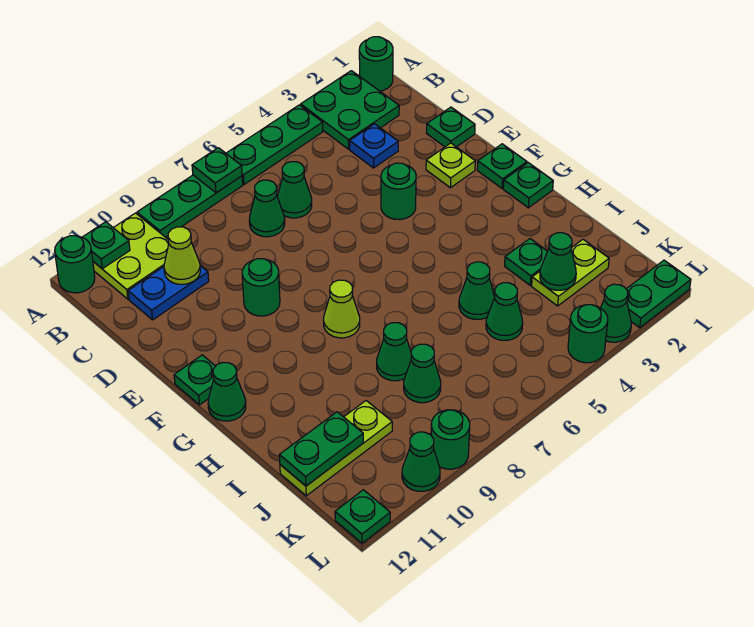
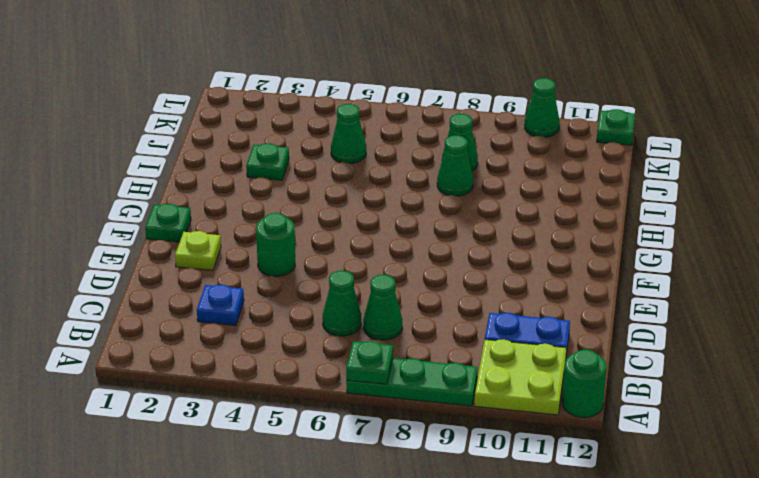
none -> green 1x1 round brick [359,37,393,91]
none -> green 2x2 plate [301,71,399,149]
none -> green 1x3 plate [226,105,323,184]
none -> green 1x1 plate [427,107,475,147]

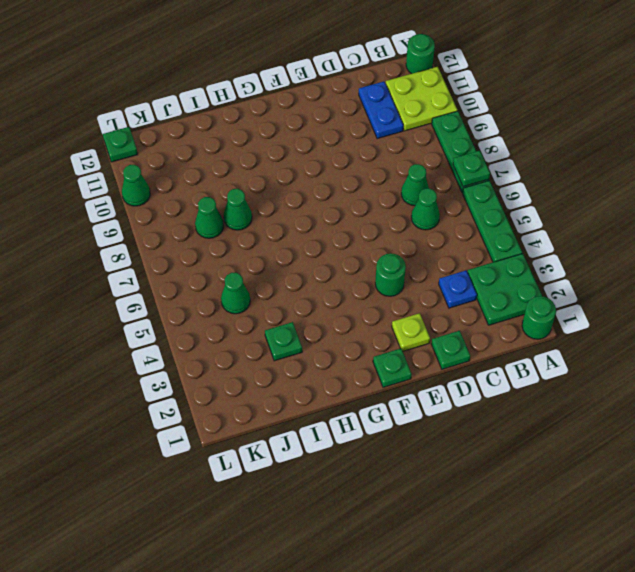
none -> green 1x1 round brick [242,259,280,316]
none -> green 1x1 plate [174,355,215,405]
none -> green 1x1 plate [503,163,553,208]
none -> lime 1x1 cone [324,280,360,338]

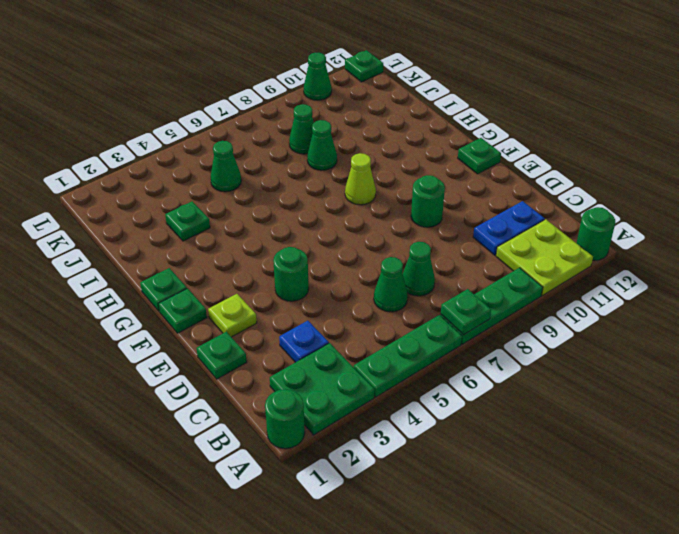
none -> green 1x1 cone [208,363,246,421]
none -> green 1x1 cone [459,262,495,319]
none -> lime 1x2 plate [532,240,609,306]
none -> lime 1x3 plate [280,401,392,496]

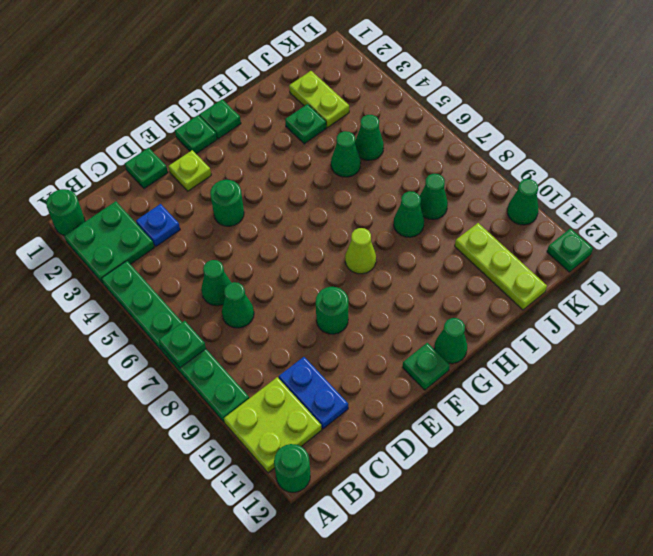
none -> green 1x2 plate [626,260,691,328]
none -> green 1x1 cone [601,284,631,342]
none -> green 1x1 round brick [568,305,608,363]
none -> green 1x1 round brick [431,410,470,469]

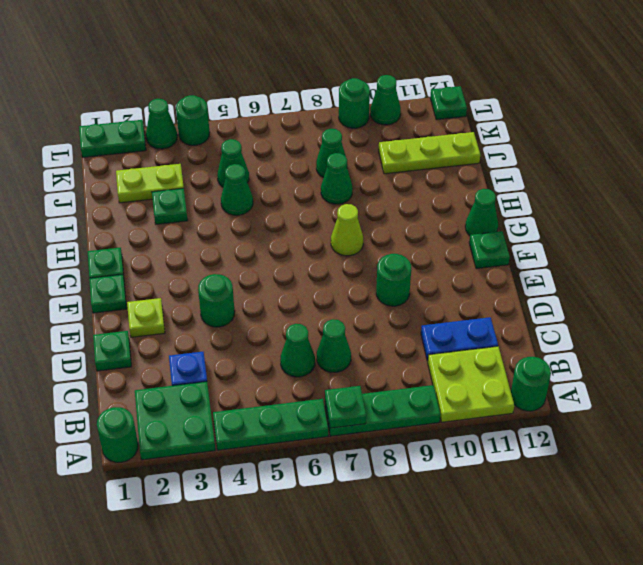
none -> green 1x1 plate [83,222,130,269]
none -> lime 1x1 cone [164,227,200,284]
none -> green 1x1 cone [540,233,576,290]
none -> green 1x2 plate [279,412,363,486]

